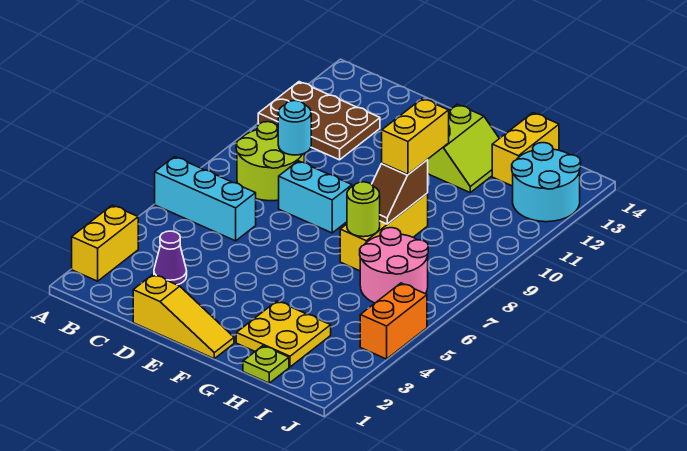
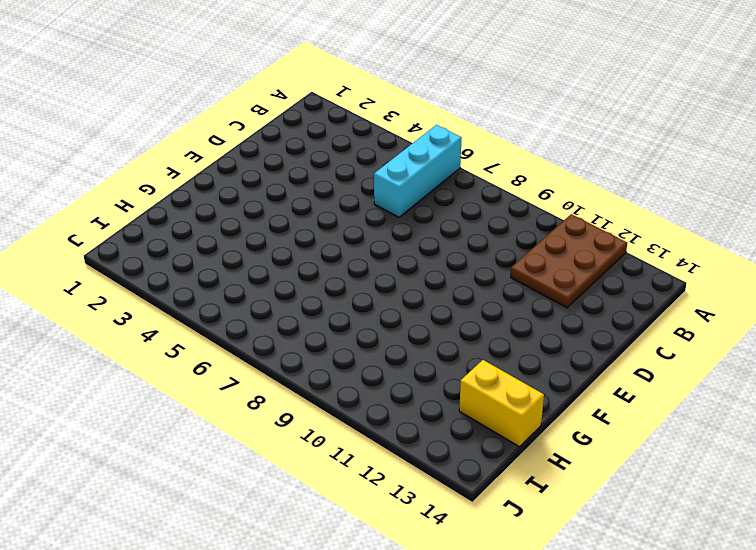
none -> yellow 1x2 brick [72,205,138,281]
none -> lime 2x2 round brick [236,122,304,201]
none -> purple 1x1 cone [154,231,187,285]

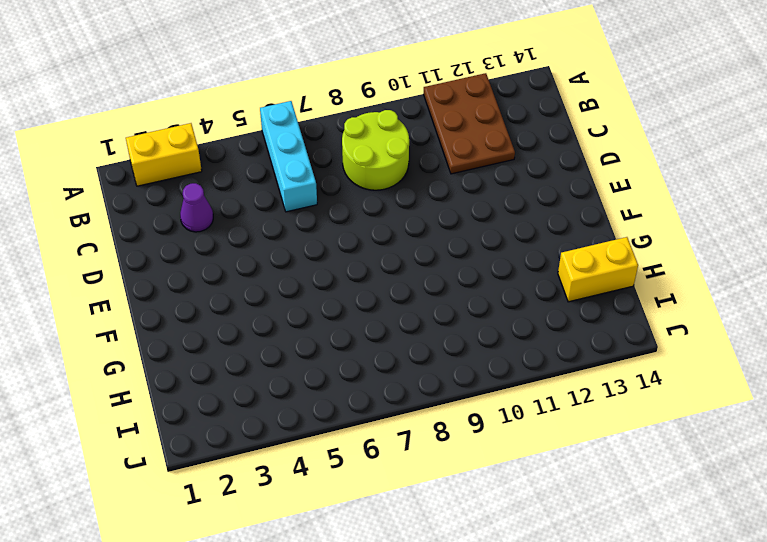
none -> yellow 1x3 slope [133,274,234,359]
none -> cyan 1x2 brick [279,161,352,233]
none -> lime 2x2 slope [428,104,499,192]

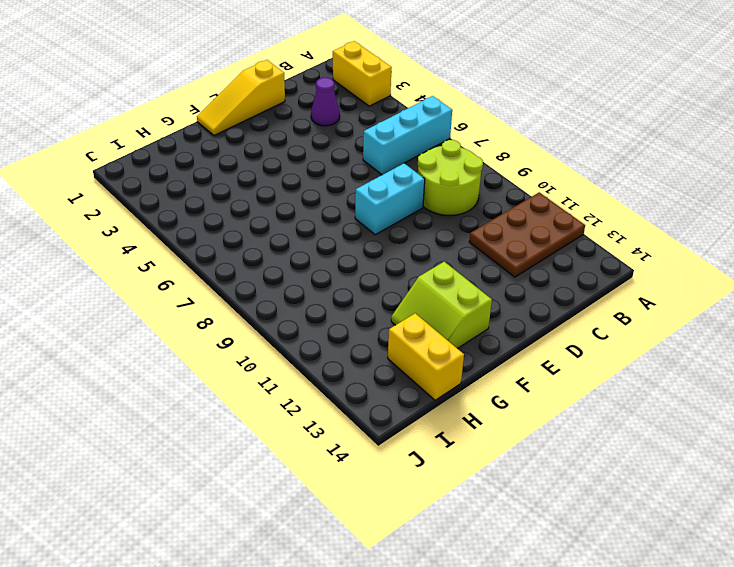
none -> yellow 2x2 plate [236,301,331,367]
none -> yellow 1x3 brick [340,193,428,271]
none -> lime 1x1 plate [243,346,289,383]

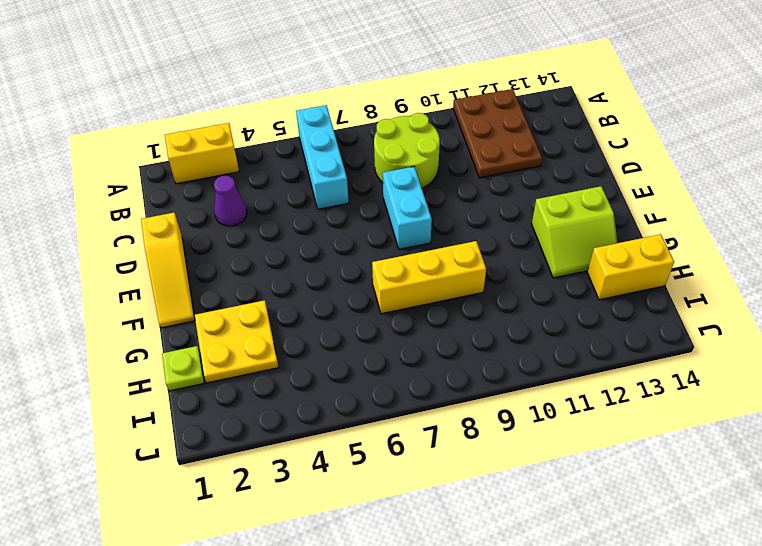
none -> pink 2x2 round brick [360,228,428,303]
none -> cyan 2x2 round brick [512,143,581,222]
none -> orange 1x2 brick [360,283,427,359]

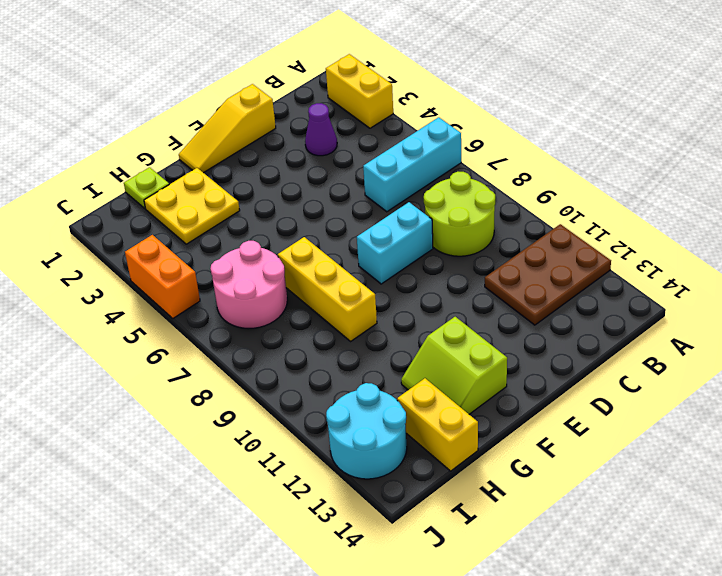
none -> cyan 1x1 round brick [278,101,311,155]
none -> lime 1x1 round brick [347,182,380,237]
none -> brown 1x2 slope [371,160,428,224]

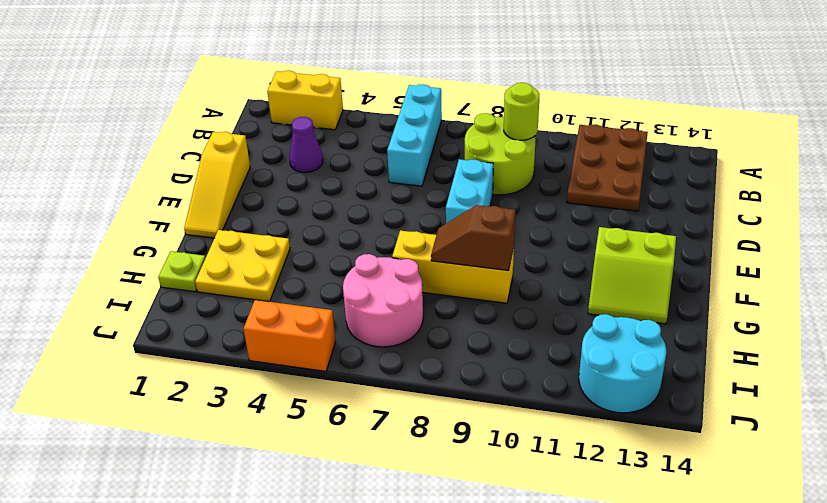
lime 1x1 round brick [504,83,539,140] -> lime 1x1 round brick moved to [347,182,380,237]
none -> yellow 1x2 brick [492,113,559,186]
none -> cyan 1x1 round brick [278,101,311,155]
none -> yellow 1x2 brick [382,98,449,174]

